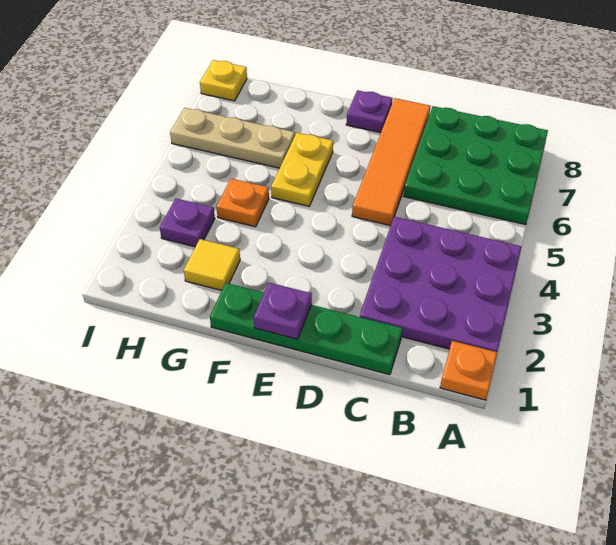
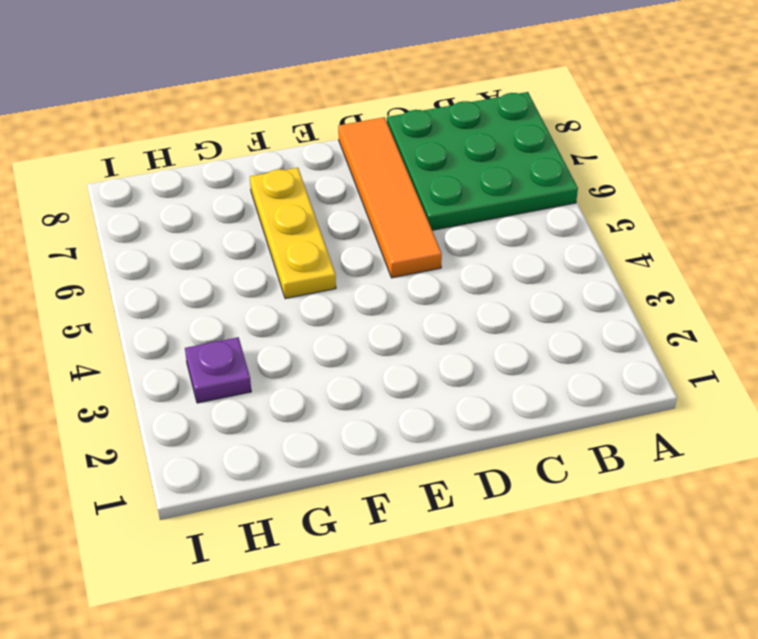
yellow 1x3 plate [250,168,336,299] -> yellow 1x2 plate [271,133,333,206]
none -> orange 1x1 plate [440,341,497,400]
none -> purple 3x3 plate [359,217,521,352]
none -> green 1x4 plate [210,283,403,375]

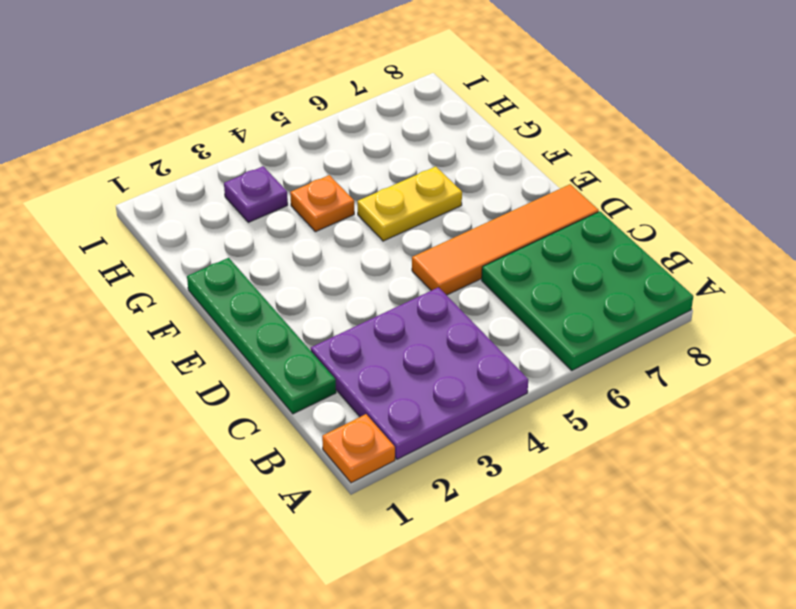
none -> purple 1x1 plate [346,90,393,133]
none -> yellow 1x1 tile [184,239,240,290]
none -> tan 1x3 plate [170,108,295,168]

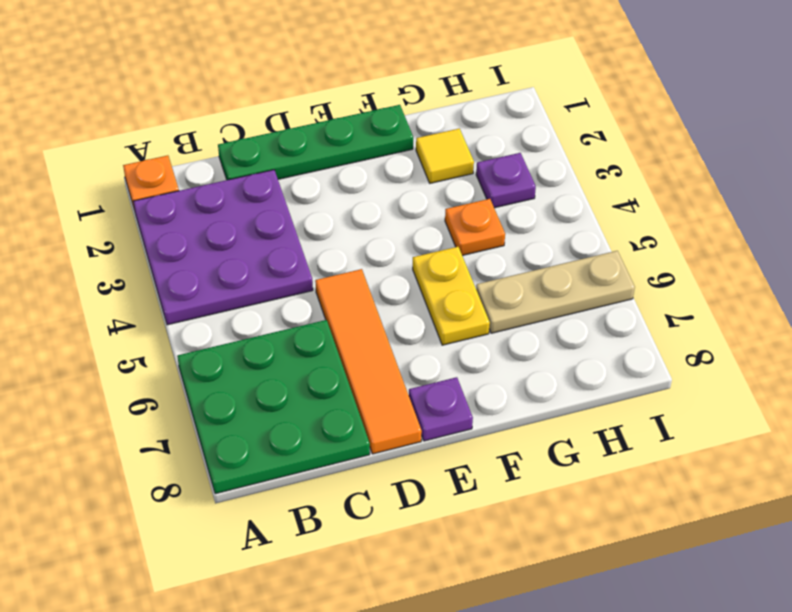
none -> yellow 1x1 plate [200,60,247,101]
none -> purple 1x1 plate [254,283,312,339]

